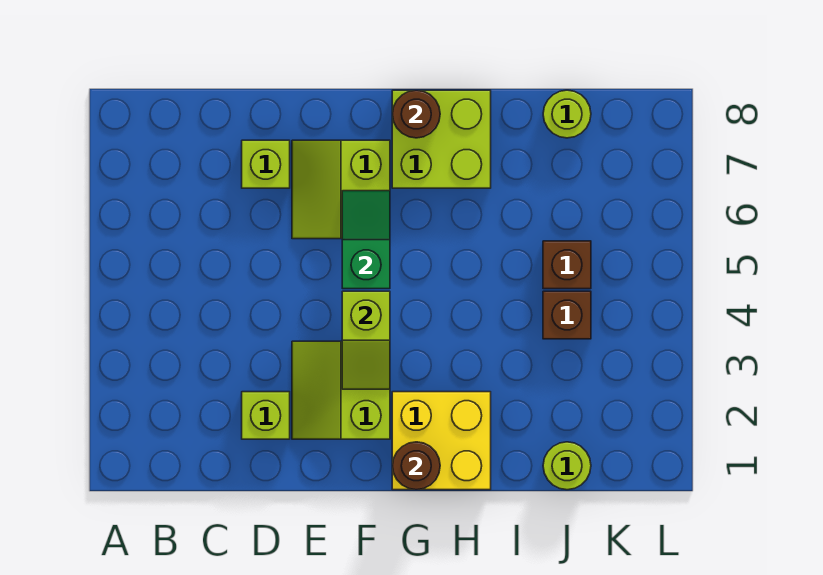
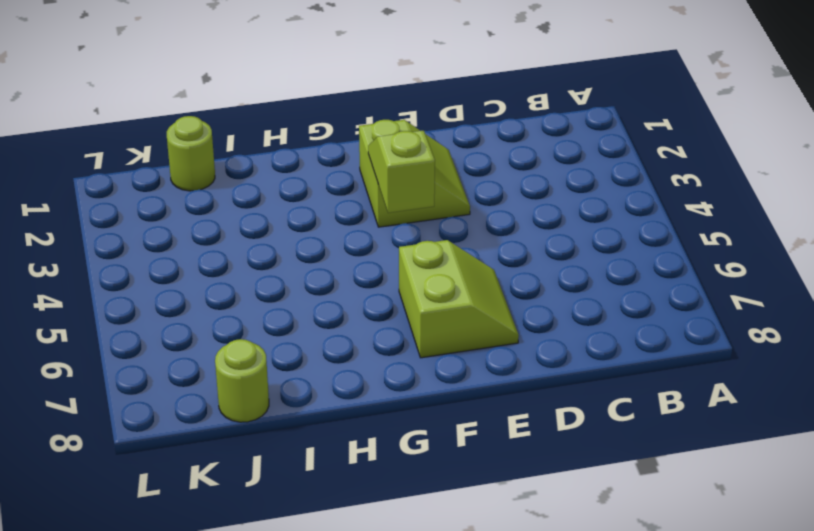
none -> lime 1x1 brick [242,392,290,439]
none -> lime 1x1 brick [242,140,290,188]
none -> yellow 2x2 brick [392,392,491,490]

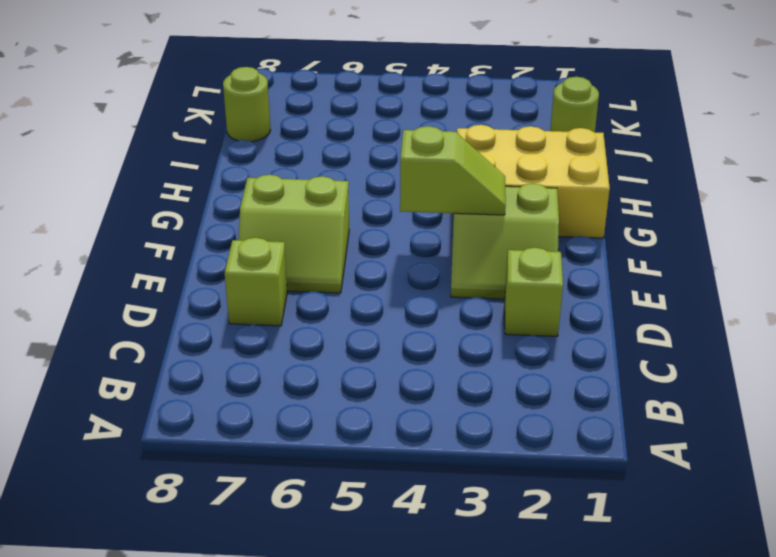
yellow 2x3 brick [457,125,610,238] -> yellow 2x2 brick [392,392,491,490]
none -> lime 2x2 brick [392,90,491,188]
none -> brown 1x1 brick [543,291,591,339]
none -> brown 1x1 brick [543,241,591,289]

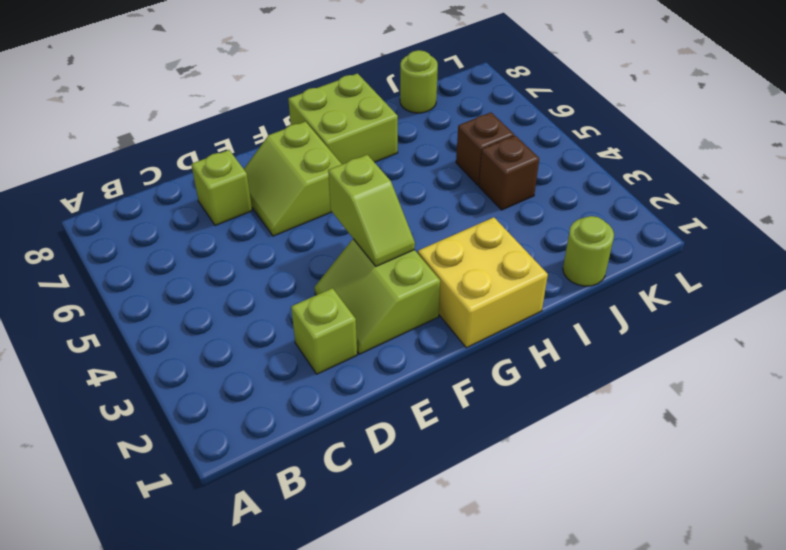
none -> green 1x2 slope [342,191,390,289]
none -> brown 1x1 round brick [392,442,440,490]
none -> brown 1x1 round brick [392,90,440,138]

